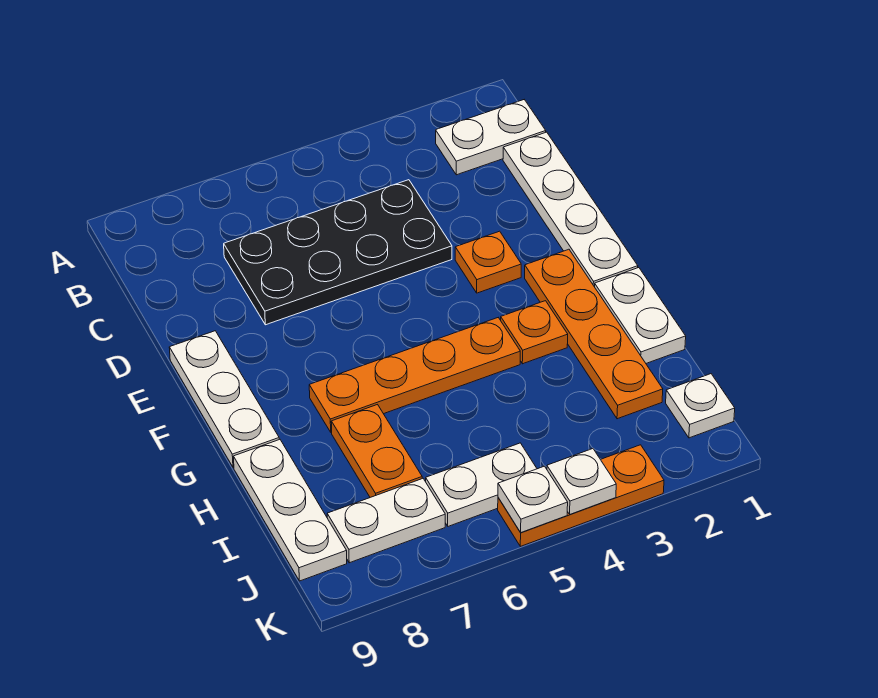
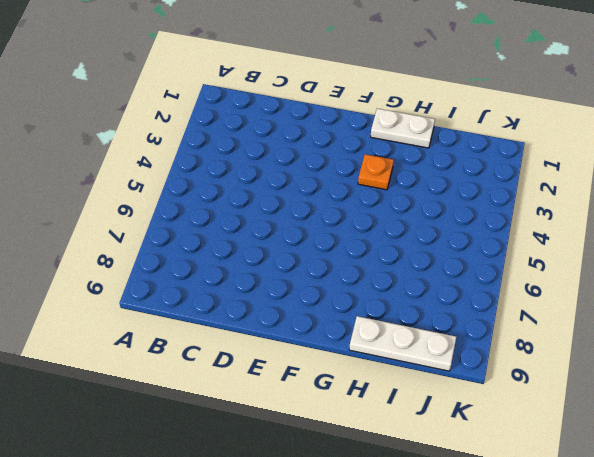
none -> white 1x2 plate [436,100,546,175]
none -> white 1x4 plate [503,132,638,287]
none -> black 2x4 plate [224,180,452,325]

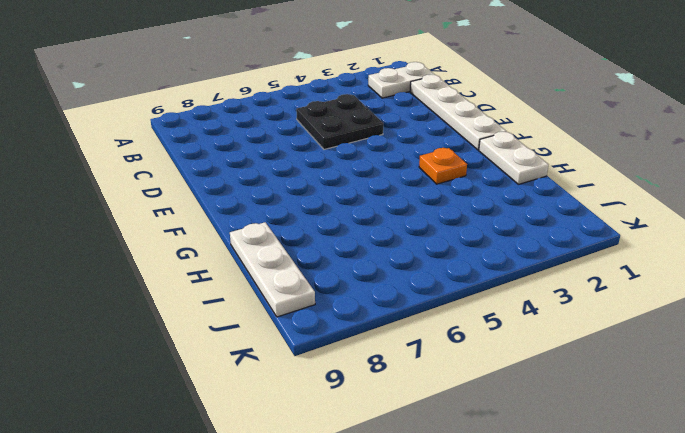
black 2x2 plate [296,94,383,149] -> black 2x4 plate [224,180,452,325]
none -> orange 1x1 plate [455,231,521,293]
none -> white 1x3 plate [169,331,279,468]
none -> orange 1x4 plate [525,249,663,419]

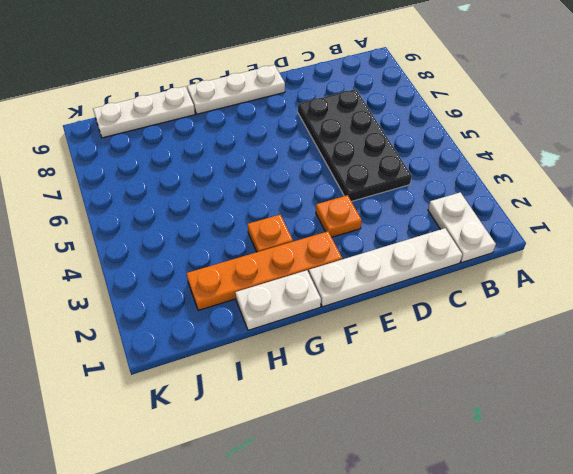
none -> orange 1x4 plate [309,318,520,432]
none -> orange 1x2 plate [331,405,422,497]
none -> white 1x1 plate [666,374,735,438]

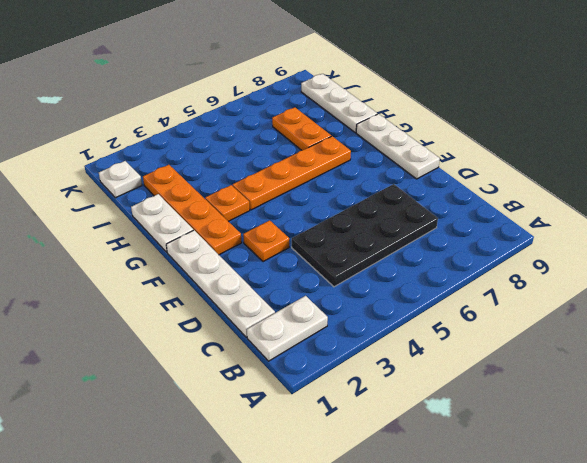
none -> white 1x2 plate [426,443,537,526]
none -> white 1x2 plate [327,478,445,563]
none -> orange 1x3 plate [498,445,664,546]

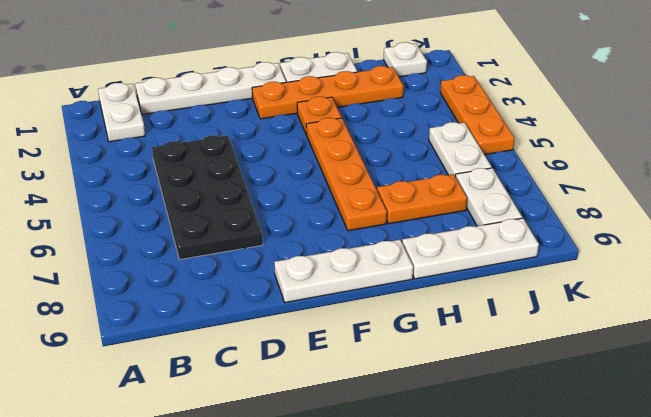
none -> orange 1x1 plate [455,231,521,293]
none -> white 1x1 plate [547,449,616,514]
none -> white 1x1 plate [498,466,568,532]

